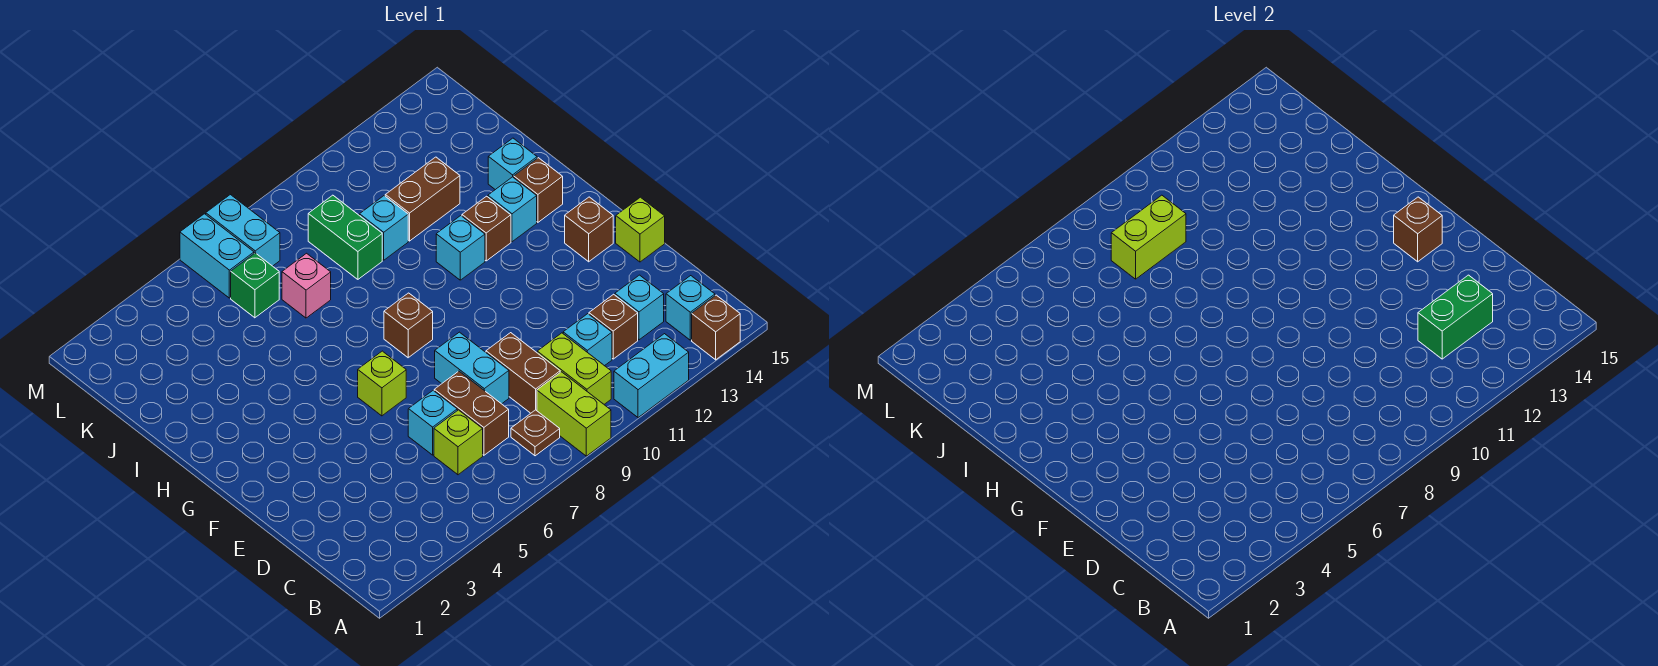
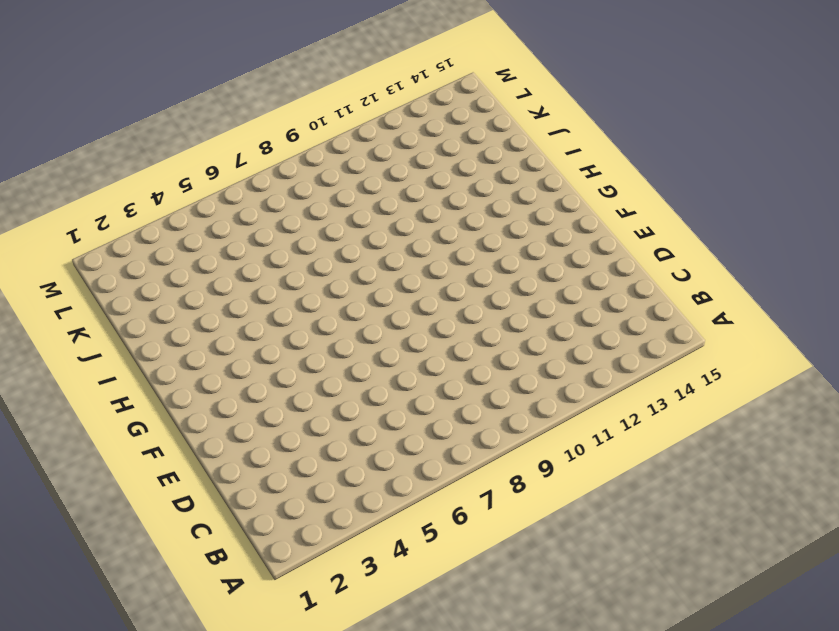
none -> lime 1x2 brick [537,372,611,456]
none -> cyan 1x2 brick [614,334,689,418]
none -> brown 1x1 brick [692,295,740,360]
none -> brown 1x1 plate [511,410,560,456]

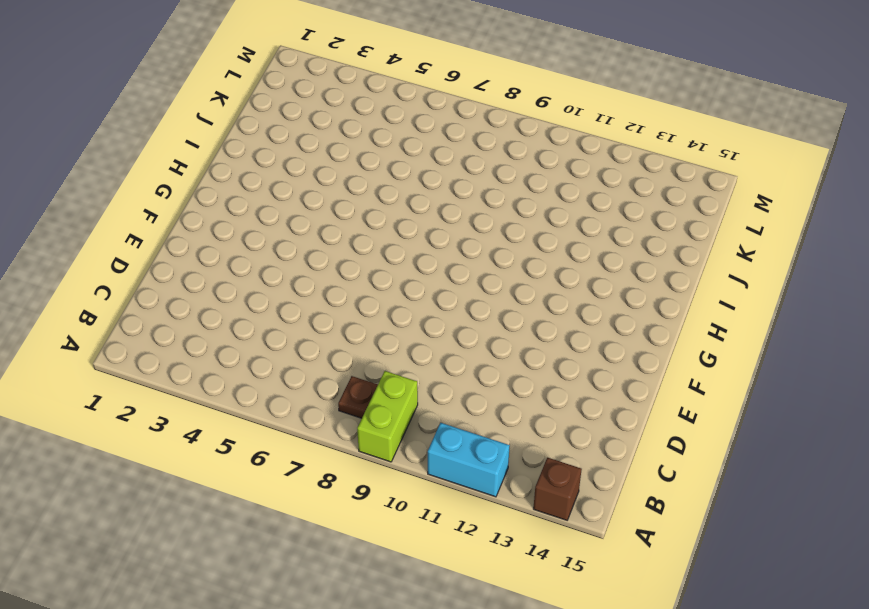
none -> lime 1x2 brick [537,333,611,404]
none -> cyan 1x1 brick [666,276,715,340]
none -> lime 1x1 brick [434,410,483,475]
none -> brown 1x2 brick [434,371,509,455]

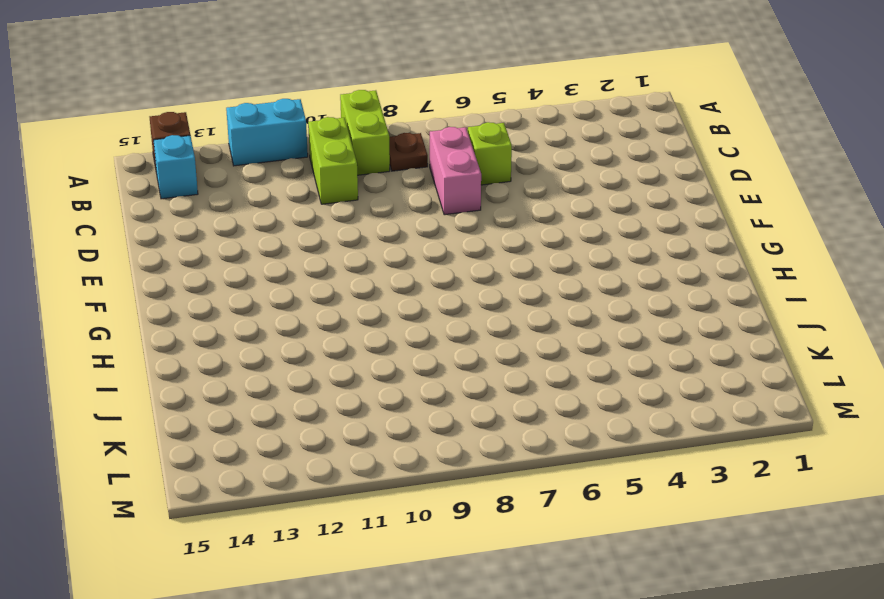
pink 1x2 brick [430,127,481,215] -> brown 1x2 brick [434,371,509,455]
none -> brown 1x2 brick [486,333,560,413]
none -> cyan 1x1 brick [563,314,612,366]
none -> brown 1x1 brick [589,294,638,359]
none -> cyan 1x1 brick [615,275,664,340]

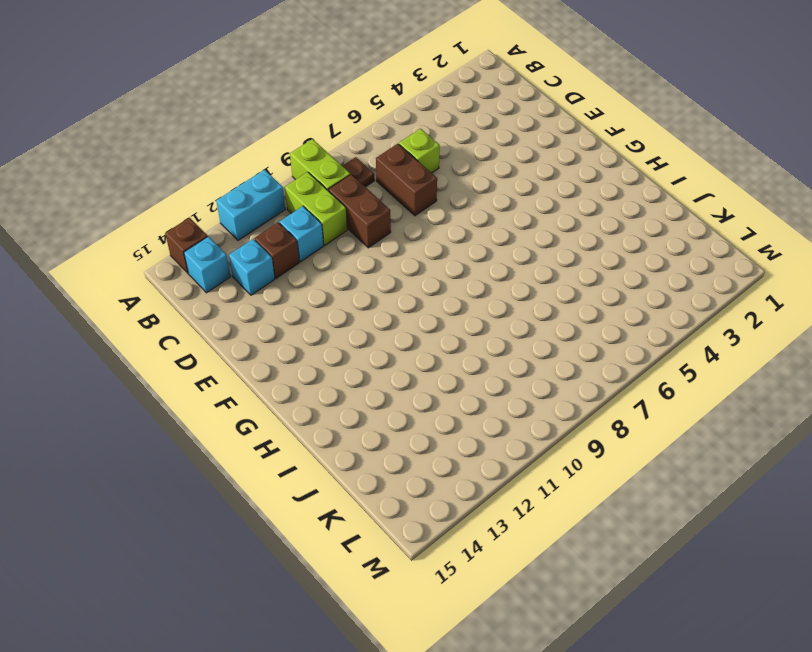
none -> cyan 1x1 brick [408,391,457,455]
none -> cyan 1x2 brick [435,332,509,404]
none -> lime 1x1 brick [616,197,665,262]
none -> lime 1x1 brick [358,351,406,416]

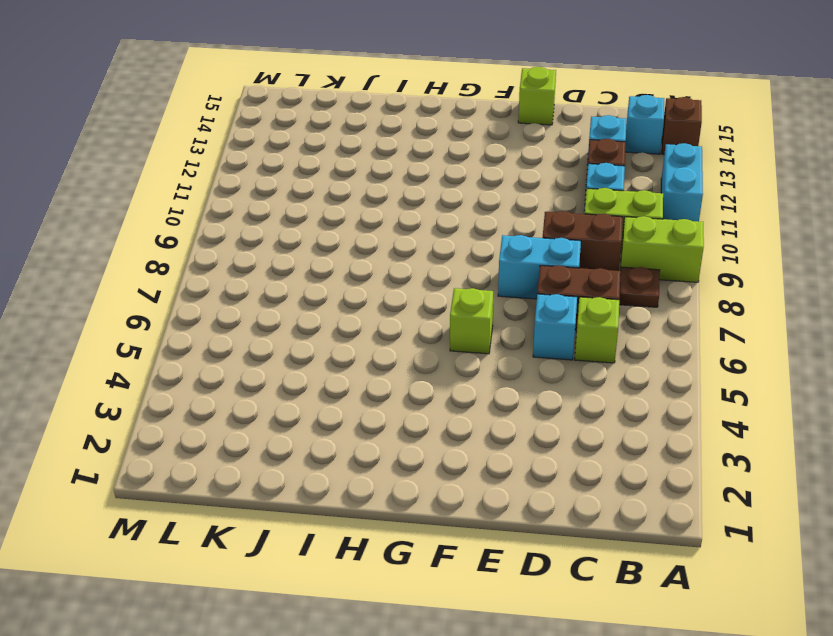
none -> brown 1x1 brick [565,197,613,262]
none -> brown 1x1 brick [384,293,433,358]
none -> cyan 1x1 brick [436,216,485,280]
none -> brown 1x1 brick [462,196,511,261]

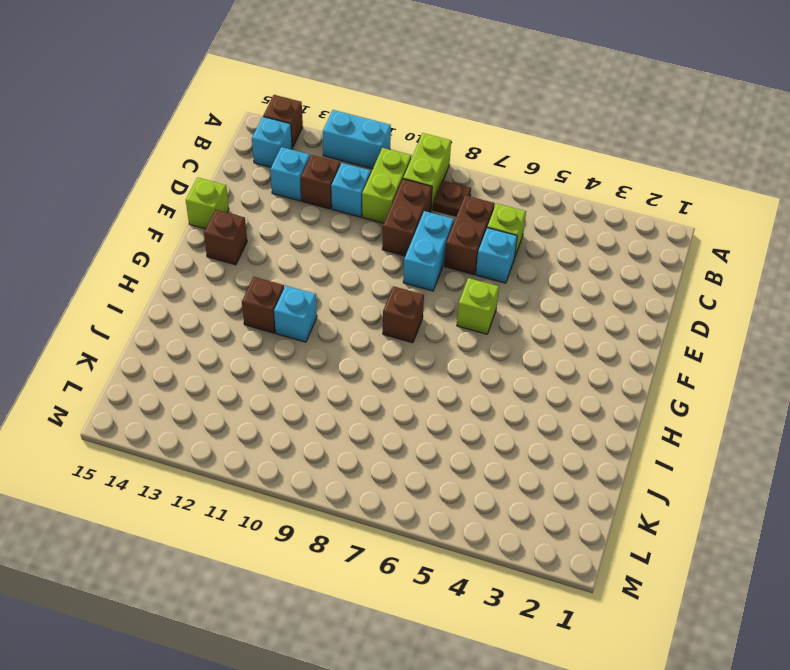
none -> cyan 1x1 brick [488,177,537,242]
none -> brown 1x1 brick [514,158,563,222]
none -> cyan 1x1 brick [488,138,537,190]
none -> pink 1x1 brick [282,253,331,318]

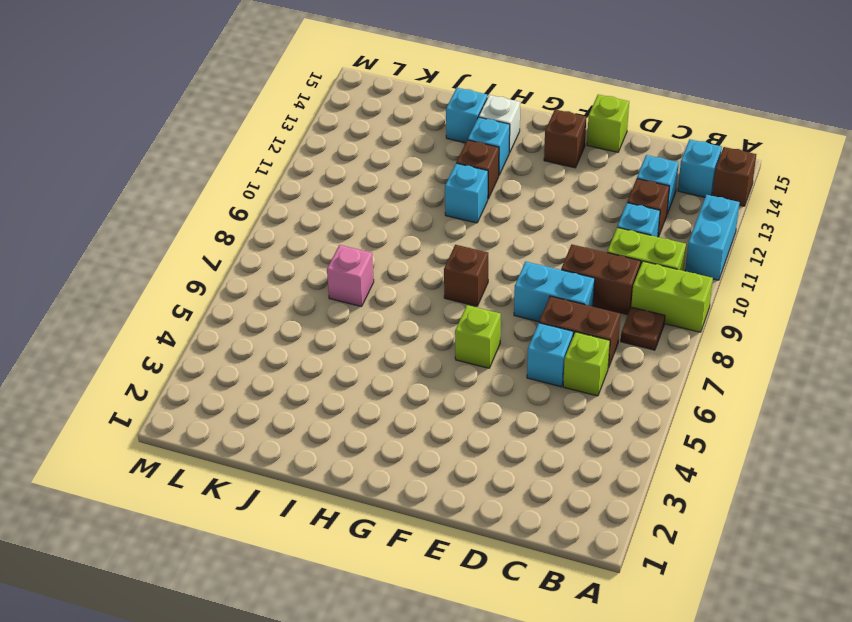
white 1x1 brick [479,95,520,153] -> brown 1x1 brick [514,158,563,222]
none -> green 1x2 brick [308,195,382,279]
none -> cyan 1x1 brick [360,196,408,260]
none -> brown 1x2 brick [385,157,460,241]
none -> green 1x1 brick [231,253,279,318]

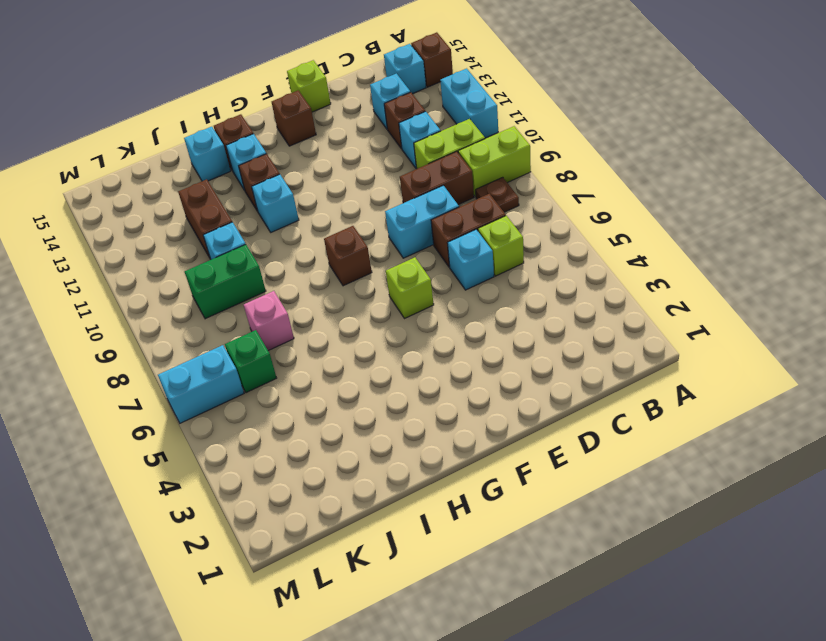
none -> cyan 1x2 brick [206,195,280,266]
none -> green 1x2 brick [1418,275,1493,359]
none -> brown 1x1 brick [1394,197,1442,262]
none -> lime 1x2 brick [1111,195,1186,279]

